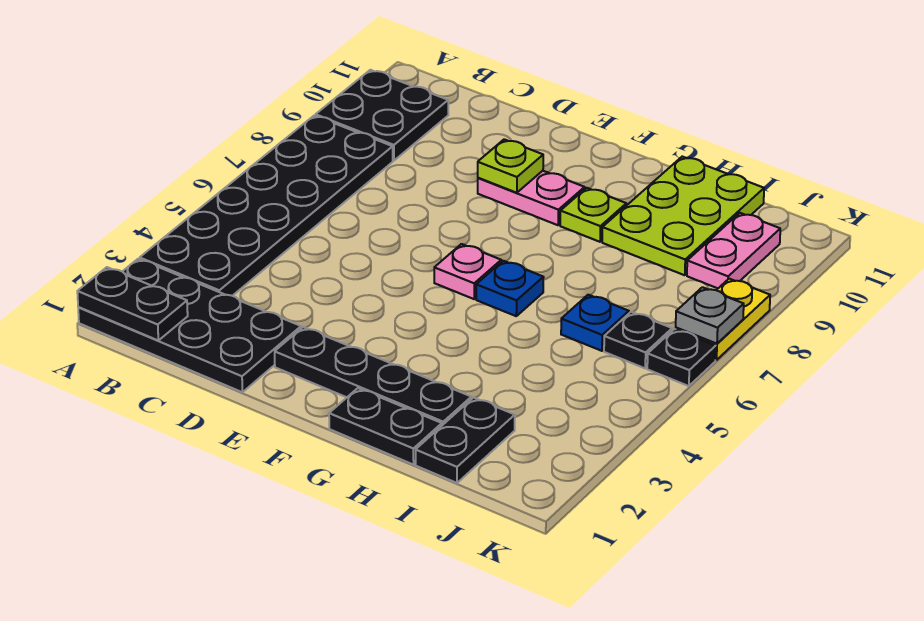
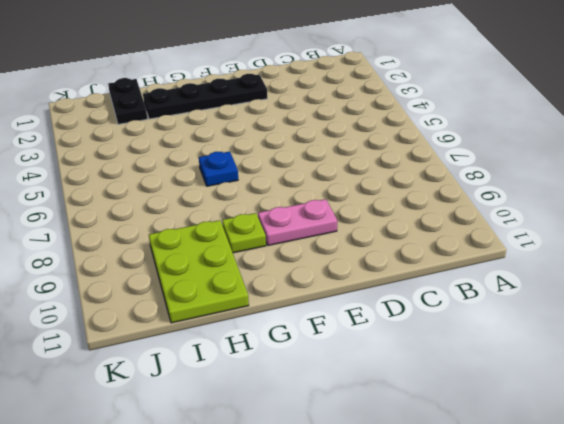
none -> black 2x4 plate [78,259,301,392]
none -> black 2x6 plate [140,115,393,296]
none -> black 2x2 plate [316,70,448,160]

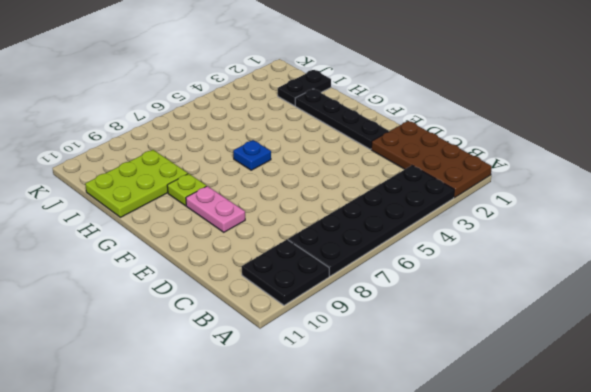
brown 2x4 plate [371,121,492,198] -> black 2x4 plate [78,259,301,392]
none -> pink 1x1 plate [434,244,501,299]
none -> black 1x2 plate [329,388,442,465]
none -> blue 1x1 plate [561,295,629,351]

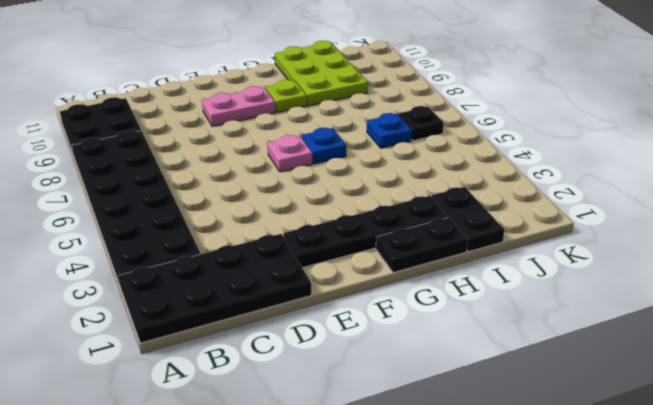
none -> pink 1x2 plate [687,213,780,288]
none -> black 1x1 plate [647,329,716,386]
none -> yellow 1x2 plate [676,279,770,360]

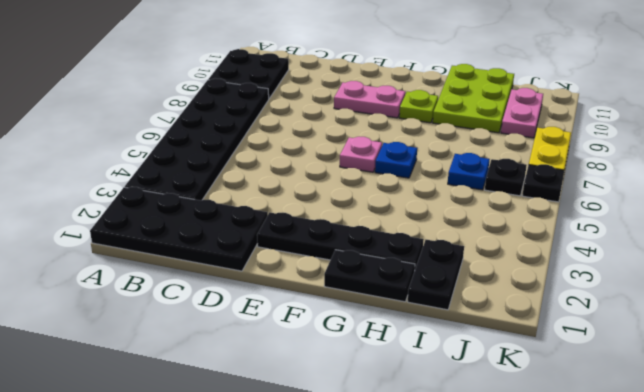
none -> black 1x2 plate [77,267,188,340]
none -> lime 1x1 plate [478,139,543,193]
none -> grey 1x1 plate [676,287,744,344]

